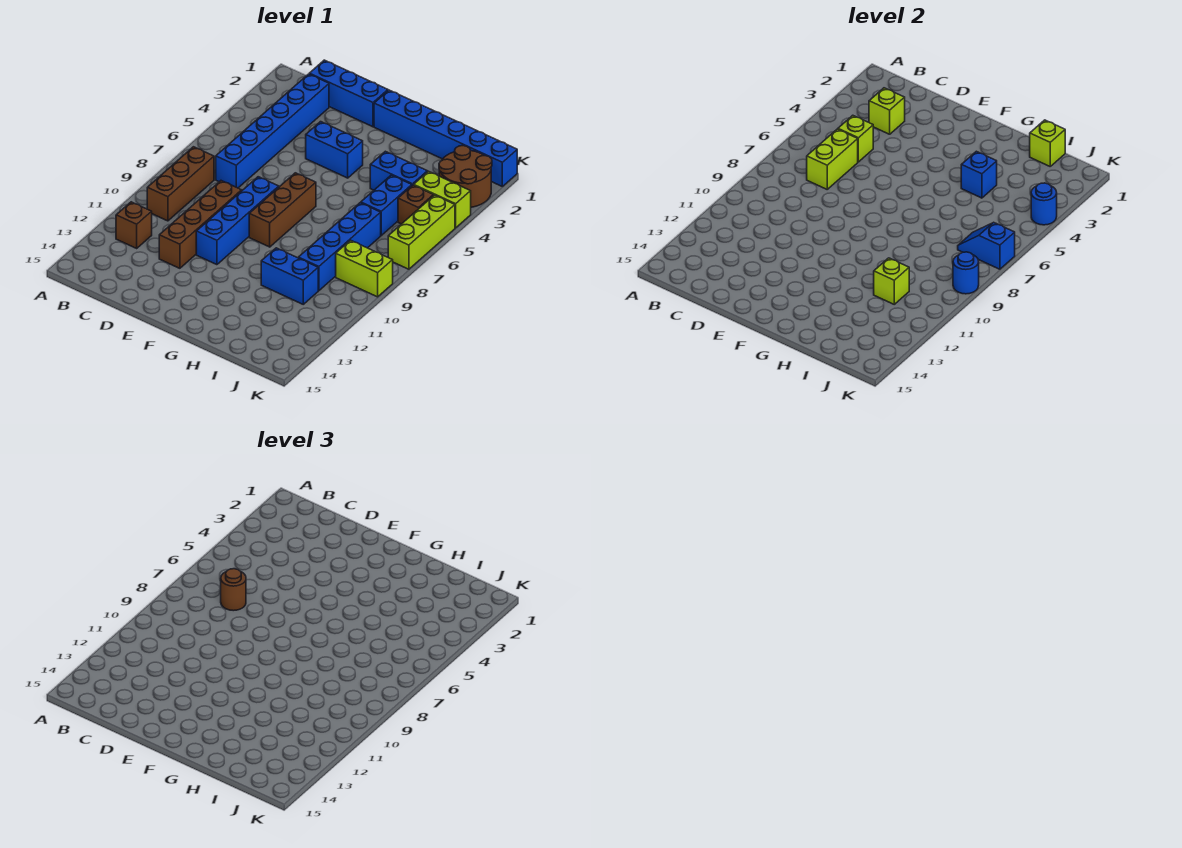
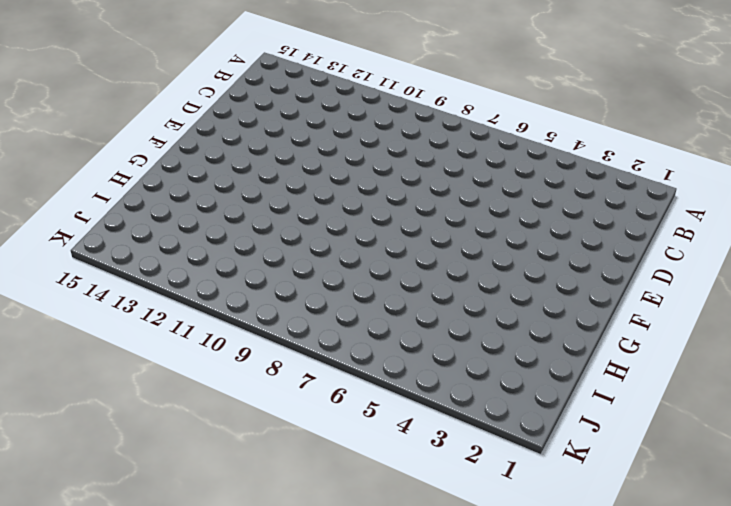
none -> brown 1x3 brick [147,147,214,221]
none -> brown 1x1 brick [116,202,152,248]
none -> blue 1x3 brick [309,60,388,127]

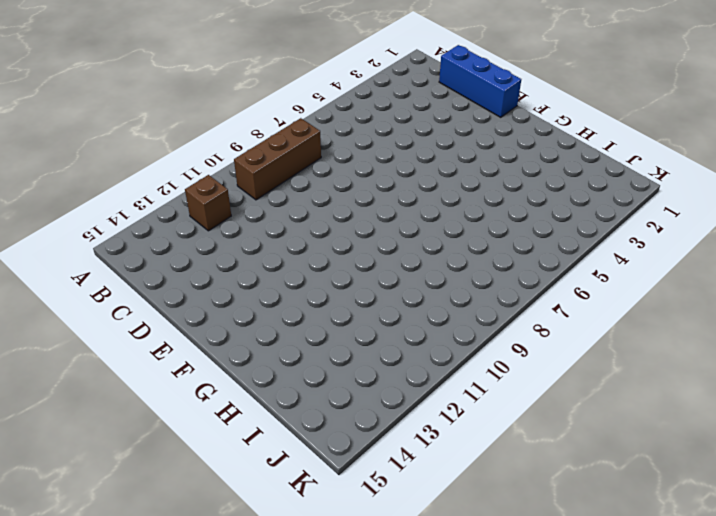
none -> blue 1x6 brick [216,74,329,188]
none -> brown 1x4 brick [159,181,242,268]
none -> blue 1x2 brick [306,122,363,178]

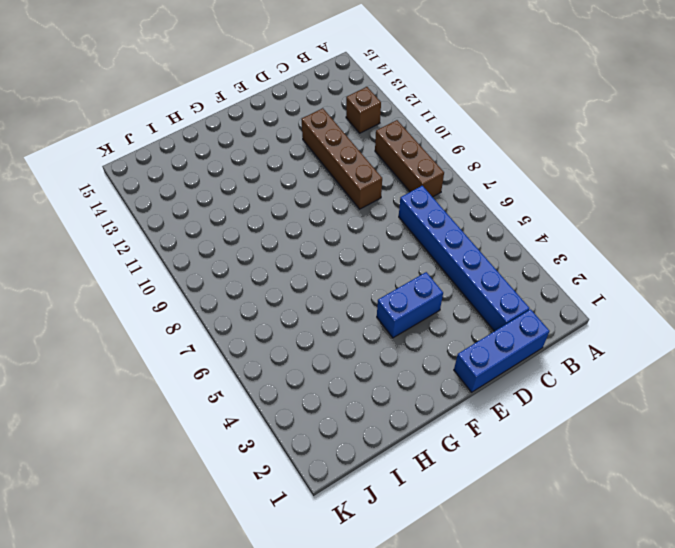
none -> blue 1x4 brick [196,177,279,265]
none -> blue 1x6 brick [374,90,517,186]
none -> brown 1x3 brick [249,173,316,247]

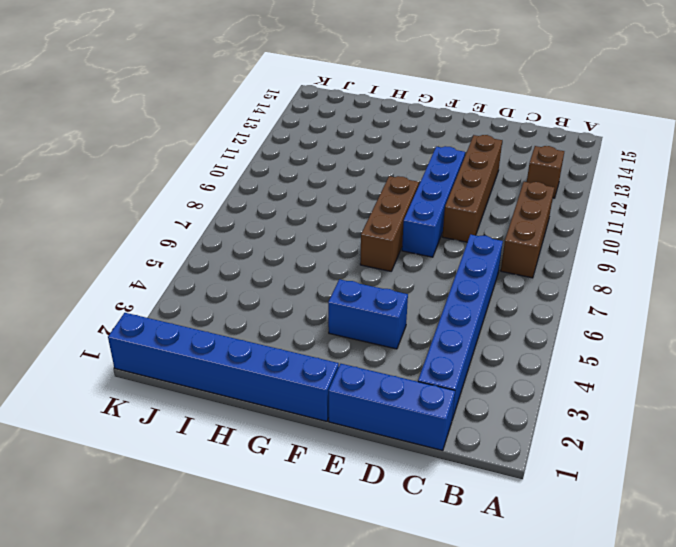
none -> blue 1x2 brick [370,151,427,190]
none -> blue 1x2 brick [261,248,318,304]
none -> blue 1x2 brick [361,175,412,235]

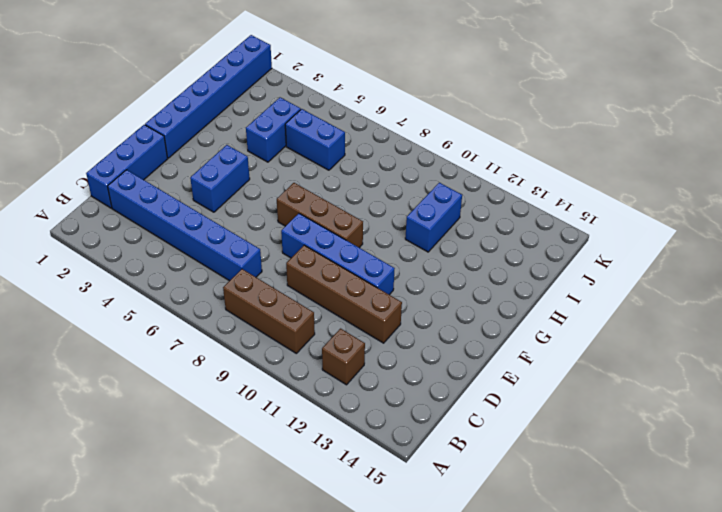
none -> blue 1x4 brick [298,203,381,291]
none -> brown 2x2 round brick [439,146,492,207]
none -> lime 1x2 brick [414,171,471,228]

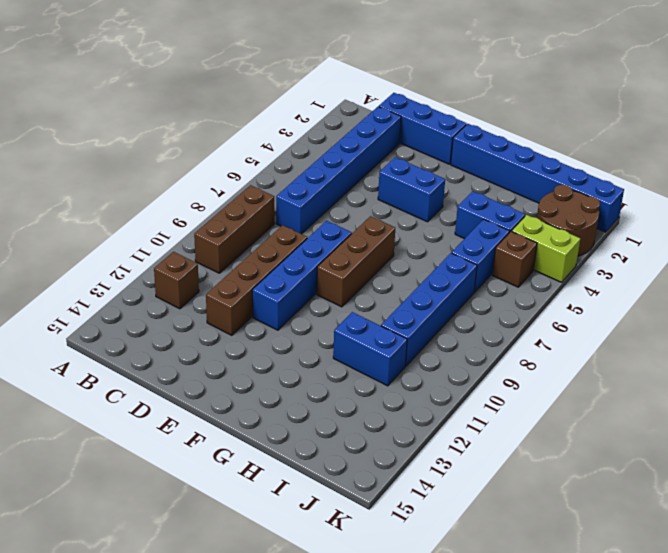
none -> lime 1x2 brick [336,240,393,297]
none -> lime 1x3 brick [388,195,455,269]
none -> lime 1x1 brick [869,88,905,134]

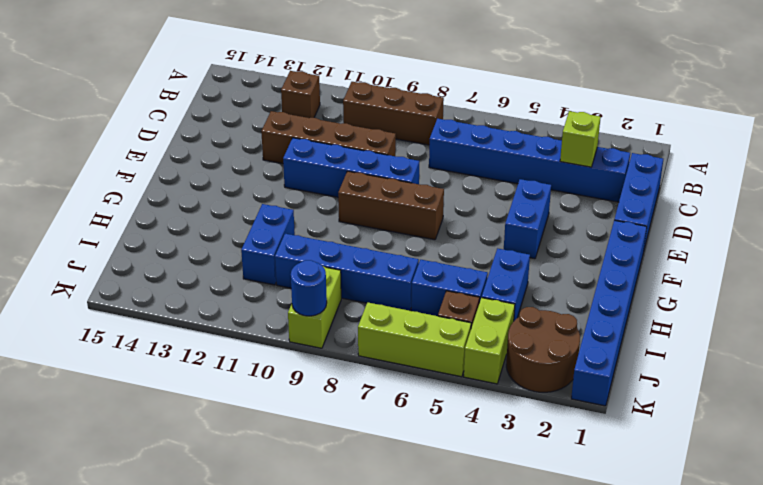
none -> lime 1x1 brick [838,115,873,162]
none -> lime 1x2 brick [807,129,858,189]
none -> blue 1x1 brick [961,151,997,198]

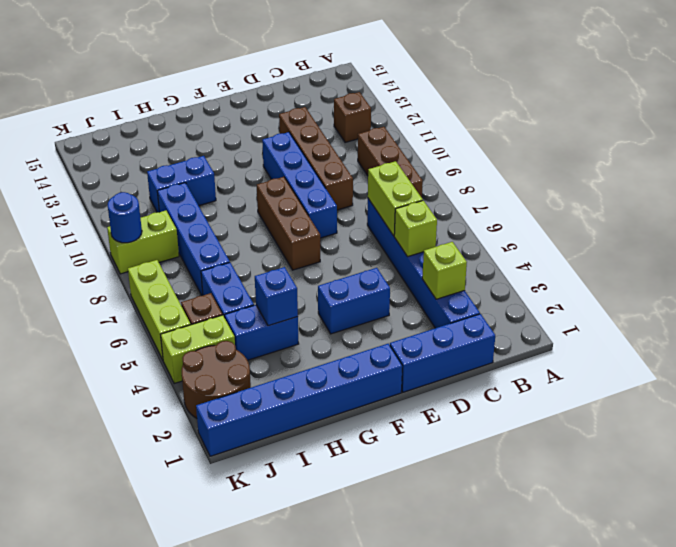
none -> lime 1x1 brick [1030,120,1065,166]
none -> lime 1x1 brick [874,258,909,304]
none -> blue 1x2 slope [958,222,1015,269]

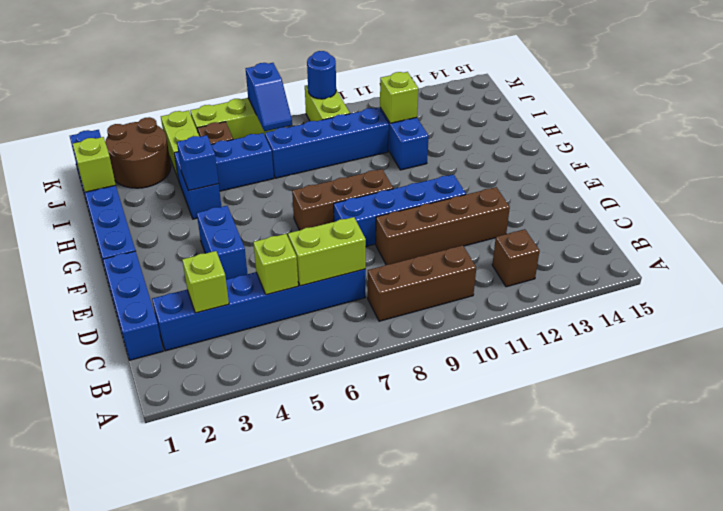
none -> blue 1x1 round brick [1031,183,1057,225]
none -> brown 1x1 round brick [221,569,246,611]

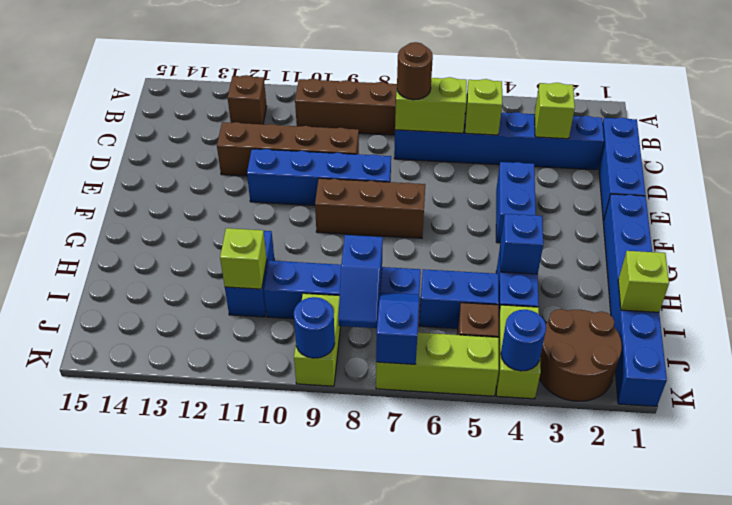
blue 1x2 slope [339,235,383,328] -> none

